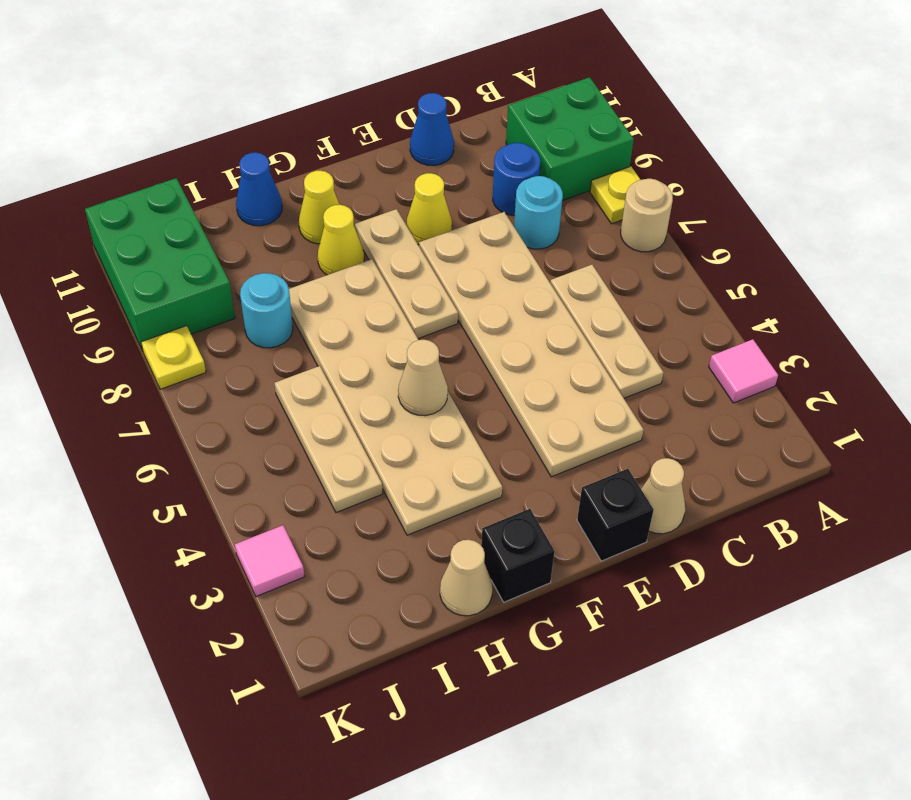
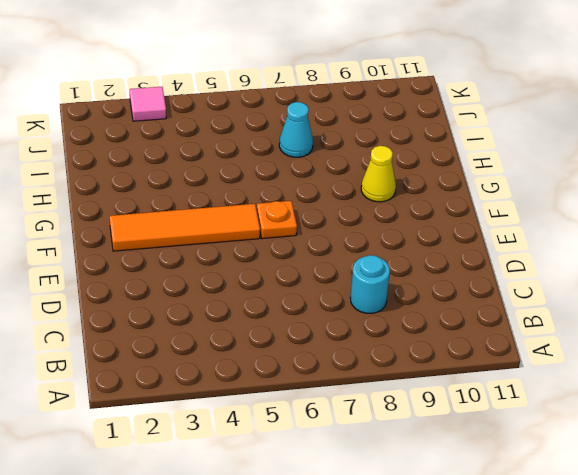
orange 1x4 tile [110,204,260,251] -> none
orange 1x1 plate [257,201,297,239] -> none
cyan 1x1 cone [279,102,313,157] -> none
none -> pink 1x1 tile [709,339,778,403]
none -> tan 1x1 round brick [621,179,673,252]
none -> yellow 1x1 plate [590,166,640,224]

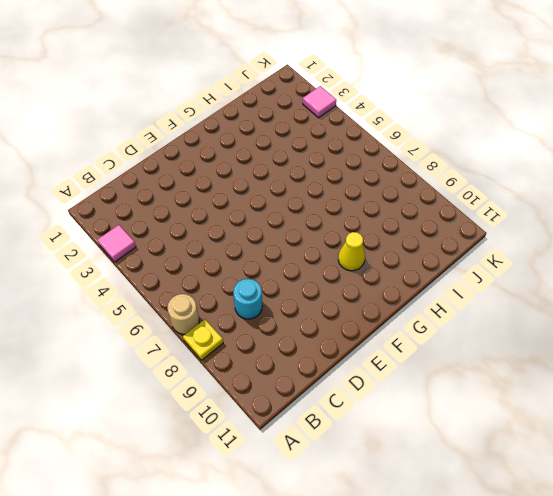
none -> green 2x2 brick [506,77,634,201]
none -> tan 1x3 plate [550,265,663,398]
none -> blue 1x1 round brick [493,143,540,215]

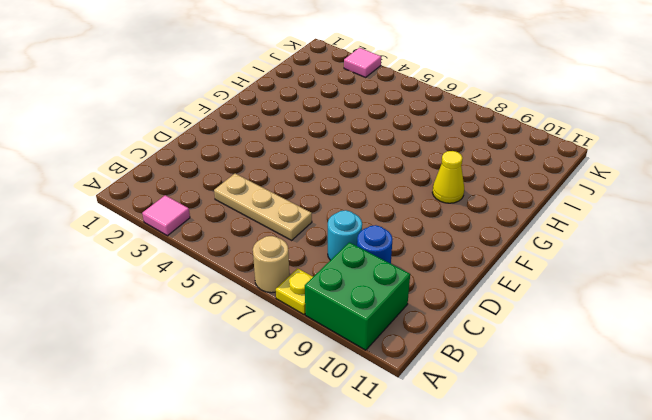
none -> tan 1x1 cone [641,458,685,534]
none -> tan 2x6 plate [419,212,643,477]
none -> blue 1x1 cone [410,93,454,165]

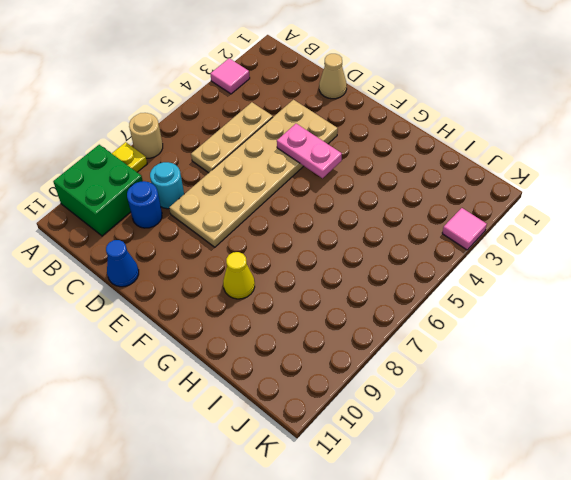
pink 1x2 plate [277,124,342,178] -> none
none -> black 1x1 brick [577,469,654,561]
none -> yellow 1x1 cone [406,173,452,245]
none -> tan 1x3 plate [355,209,458,339]

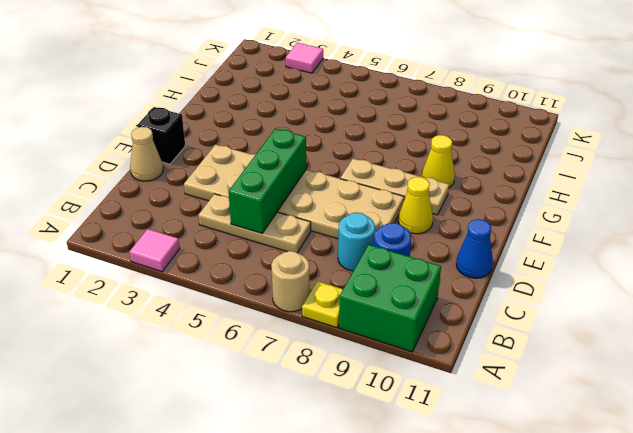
green 1x3 brick [228,129,306,233] -> none
none -> black 1x1 brick [481,509,555,602]
none -> tan 2x6 plate [289,259,502,535]
none -> yellow 1x1 cone [299,171,339,244]

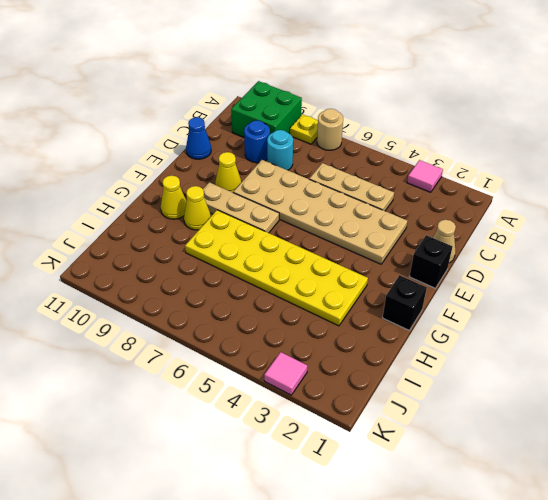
yellow 2x6 plate [185,210,368,326] -> tan 2x6 plate [289,259,502,535]
none -> tan 1x1 cone [440,540,492,616]
none -> blue 1x1 cone [236,153,282,226]
none -> tan 1x3 plate [275,366,382,513]

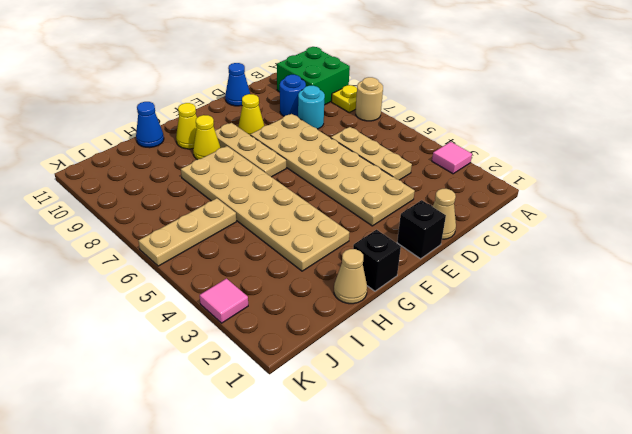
tan 1x3 plate [139,198,236,266] -> tan 1x3 plate turned to [275,366,382,513]
none -> cyan 1x1 round brick [240,273,293,348]
none -> green 2x3 brick [85,178,235,351]
none -> yellow 1x1 plate [141,326,206,389]

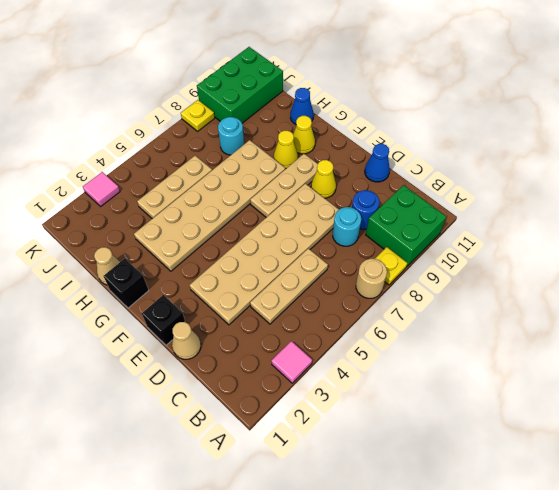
none -> tan 1x1 cone [398,340,448,416]

